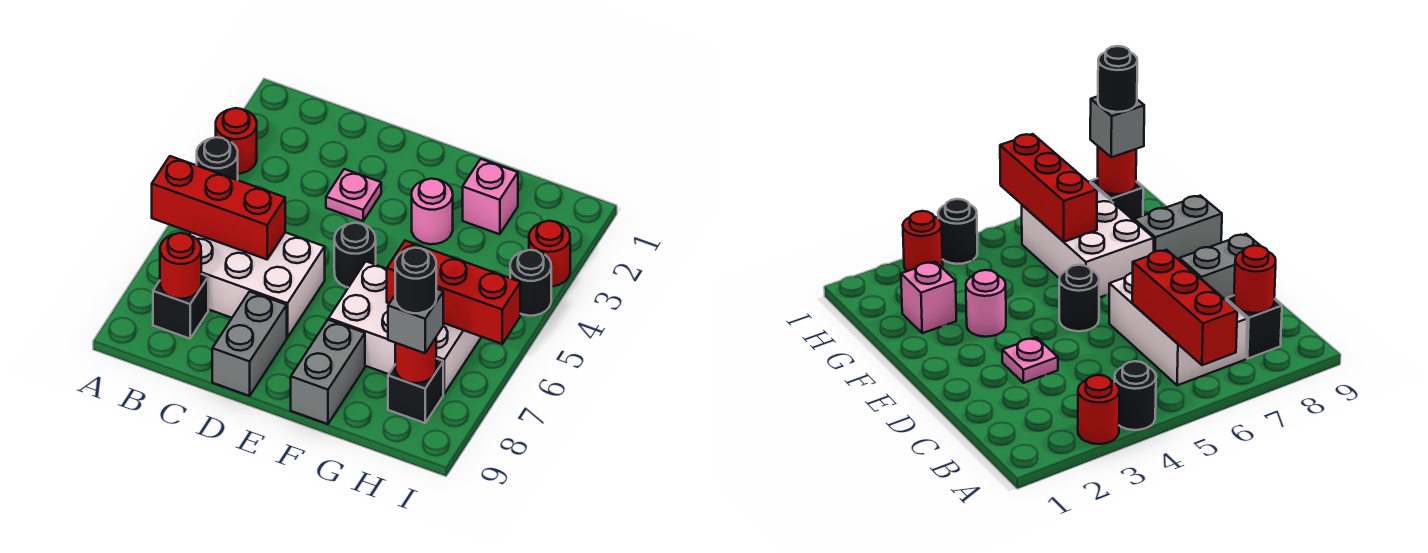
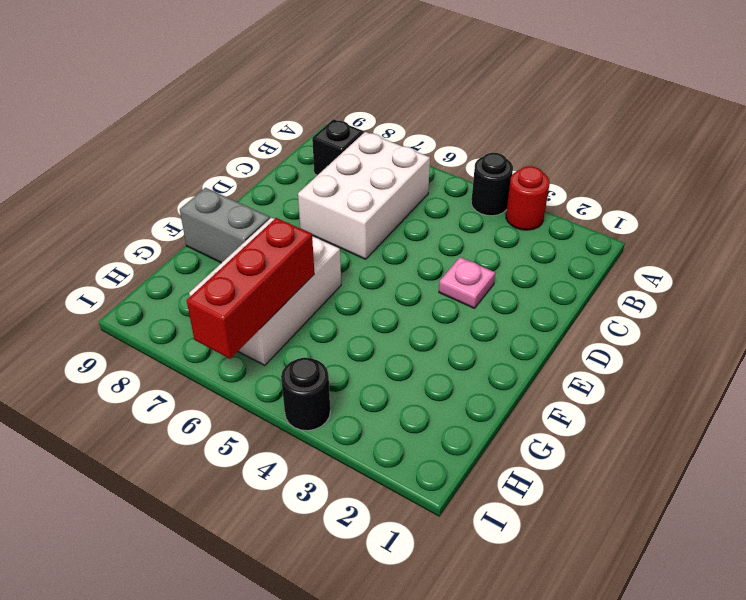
none -> grey 1x2 brick [212,291,287,396]
none -> black 1x1 round brick [334,223,376,287]
none -> pink 1x1 round brick [412,179,453,244]

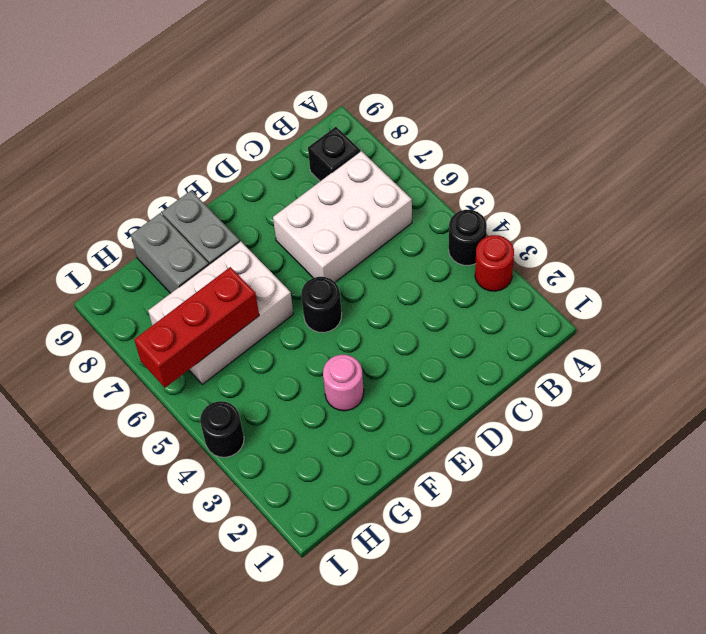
grey 1x2 brick [131,213,209,293] -> grey 1x2 brick moved to [212,291,287,396]
none -> pink 1x1 plate [326,169,381,221]
none -> pink 1x1 brick [463,159,518,234]
none -> black 1x1 brick [388,359,443,423]

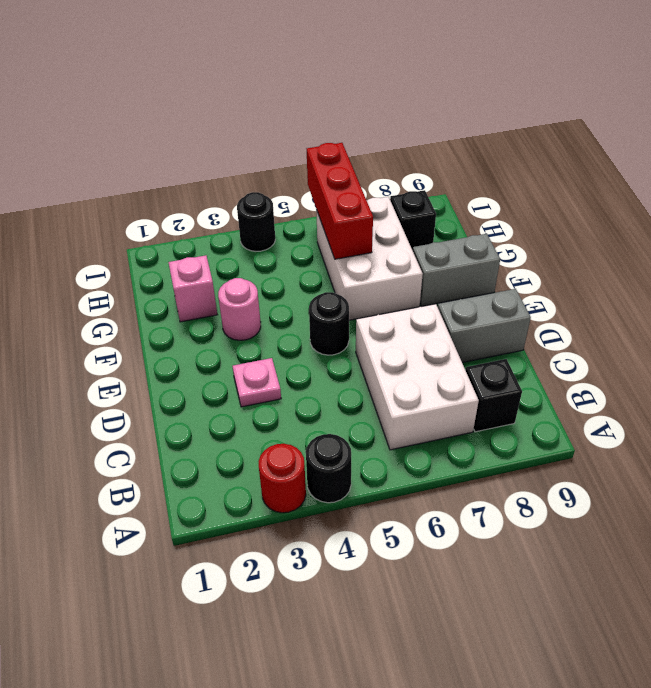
none -> red 1x1 round brick [529,221,570,286]
none -> red 1x3 brick [152,156,285,259]
none -> red 1x1 round brick [160,233,201,299]

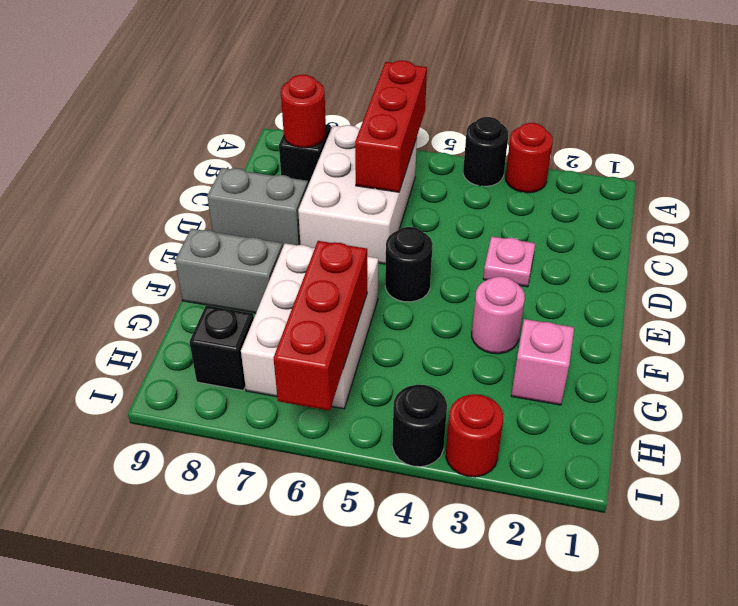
none -> red 1x1 round brick [395,338,436,383]
none -> grey 1x1 brick [388,289,443,353]
none -> black 1x1 round brick [395,248,436,313]

